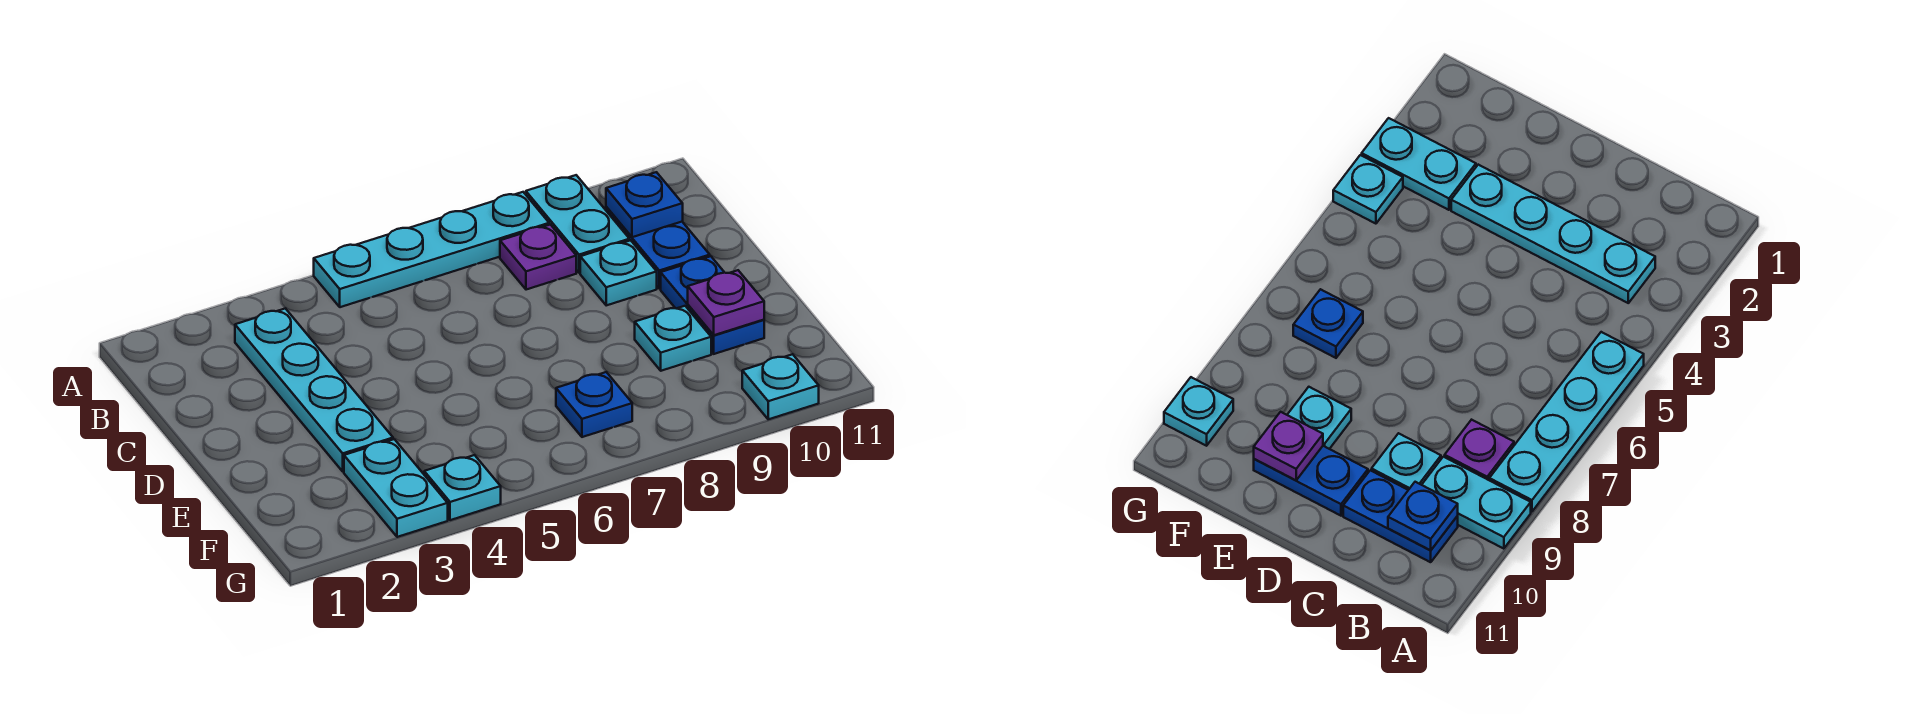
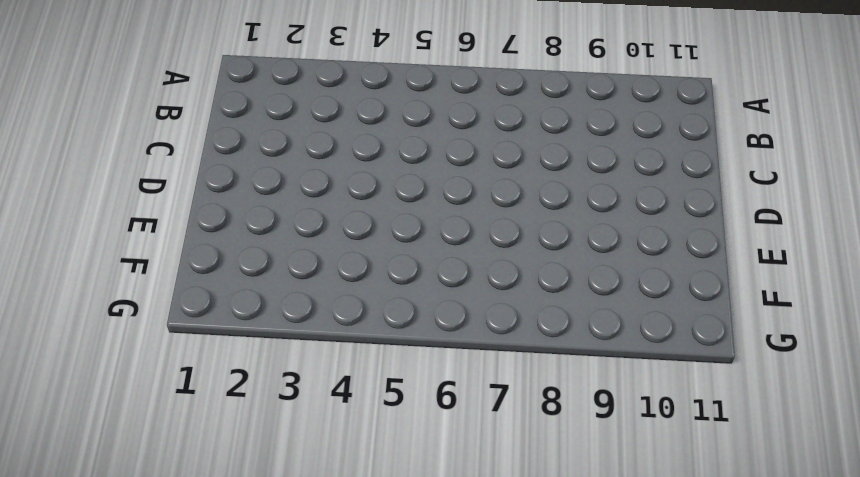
none -> cyan 1x4 plate [314,192,549,307]
none -> cyan 1x2 plate [526,175,629,273]
none -> cyan 1x4 plate [235,308,393,471]

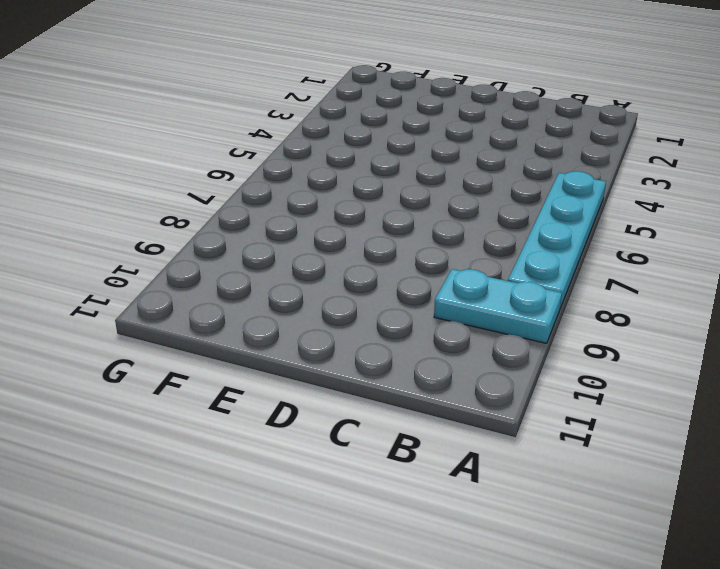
none -> cyan 1x4 plate [235,308,393,471]
none -> purple 1x1 plate [500,225,576,290]
none -> blue 1x2 plate [606,207,710,289]

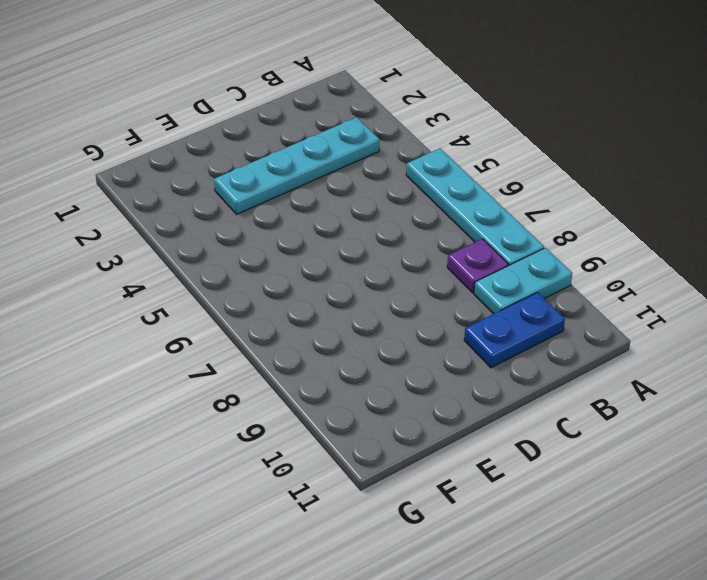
none -> cyan 1x1 plate [580,240,657,305]
none -> blue 1x2 plate [661,256,764,354]
none -> cyan 1x1 plate [635,306,711,371]

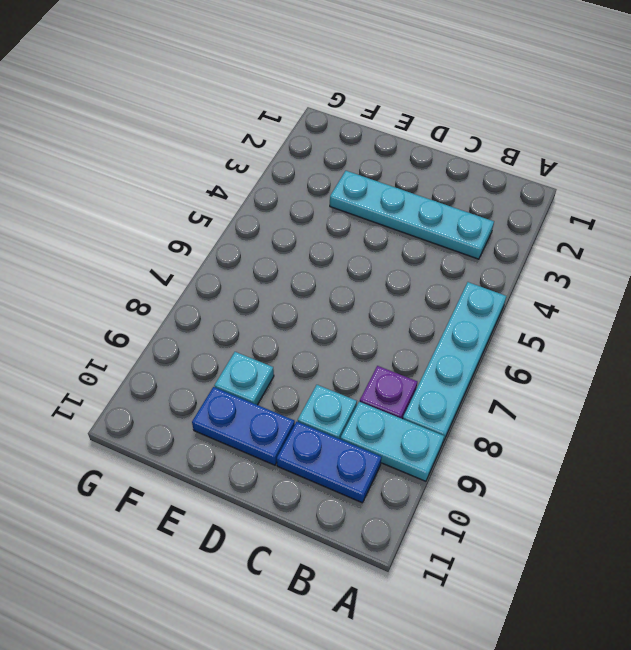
none -> cyan 1x2 plate [344,439,448,537]
none -> blue 1x1 plate [556,372,632,437]
none -> cyan 1x1 plate [424,455,501,520]

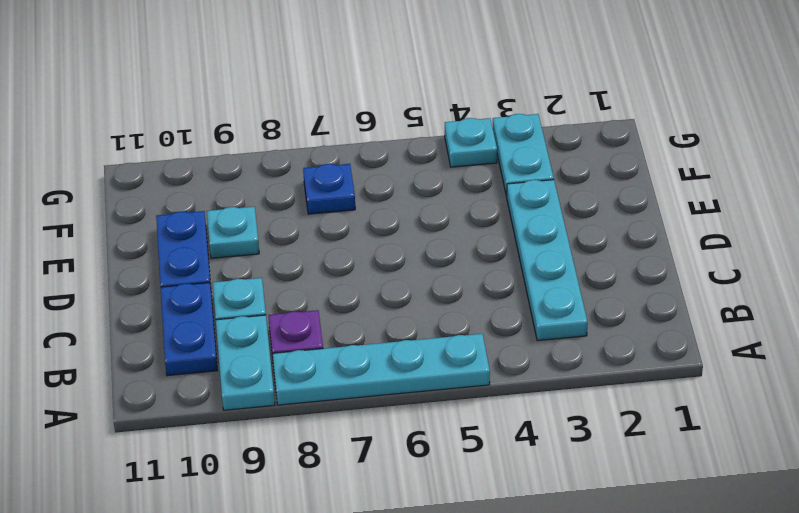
none -> cyan 1x1 plate [742,354,819,419]
none -> blue 1x1 plate [606,172,683,237]
none -> purple 1x1 plate [688,270,764,335]

